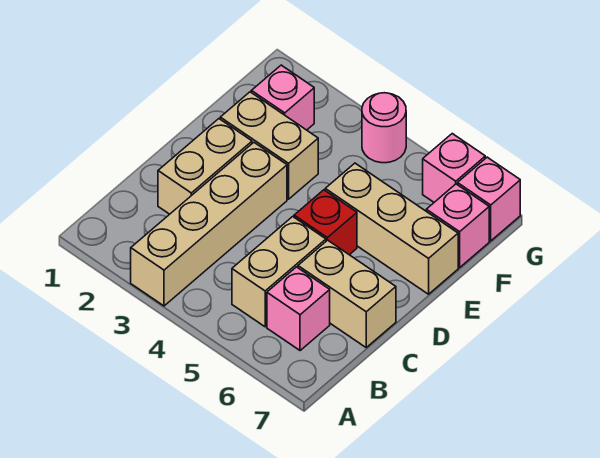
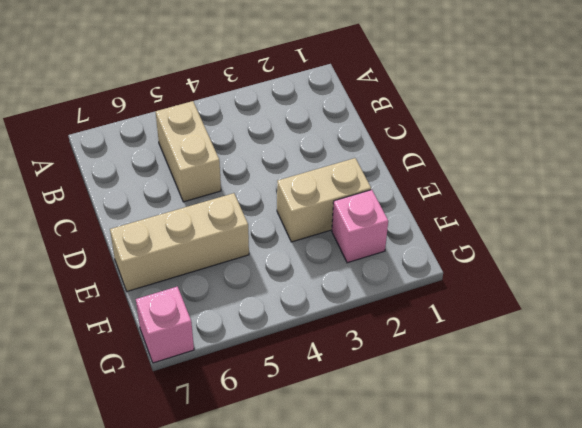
none -> tan 1x4 brick [131,142,287,306]
none -> pink 1x1 brick [267,267,330,351]
none -> tan 1x2 brick [158,119,252,214]

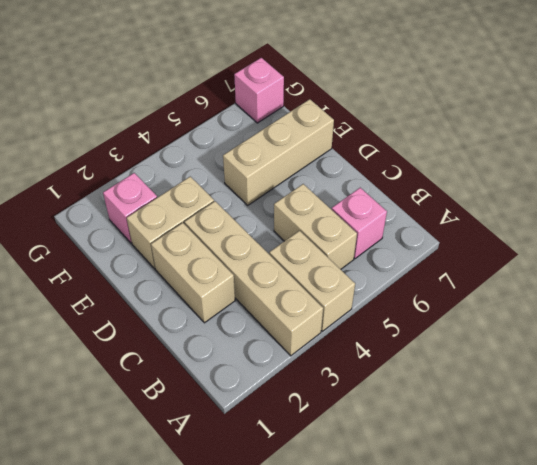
tan 1x2 brick [269,231,355,331] -> tan 1x2 brick turned to [298,240,396,347]
none -> red 1x1 brick [294,190,357,255]
none -> pink 1x1 brick [426,184,489,267]
none -> pink 1x1 round brick [362,93,406,163]

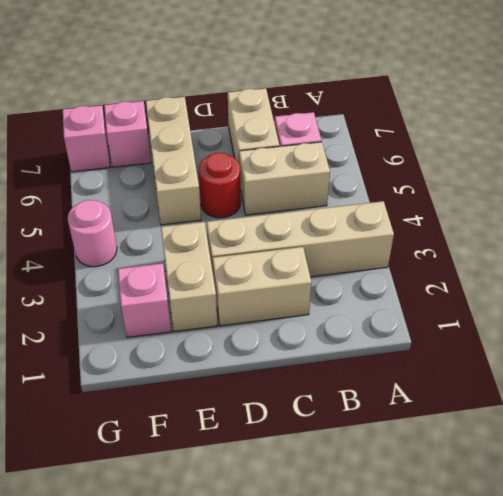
red 1x1 round brick [199,153,241,218] -> red 1x1 brick [294,190,357,255]
none -> pink 1x1 brick [423,134,485,202]

